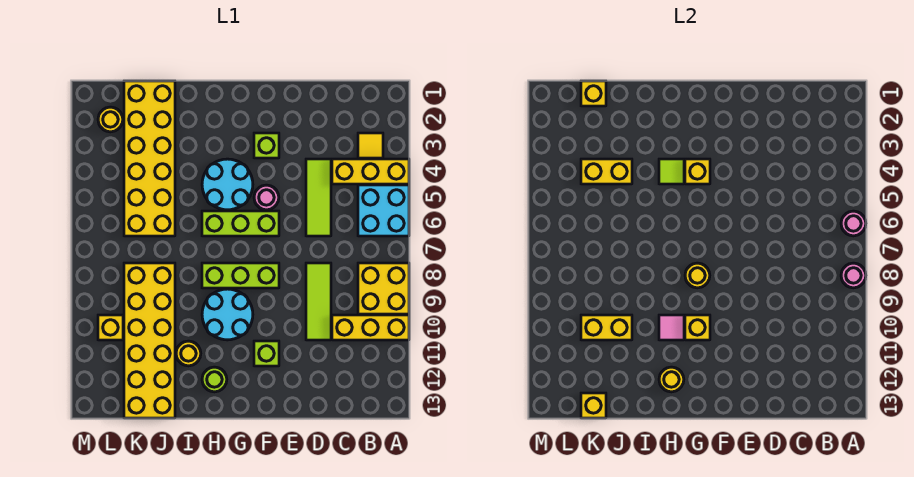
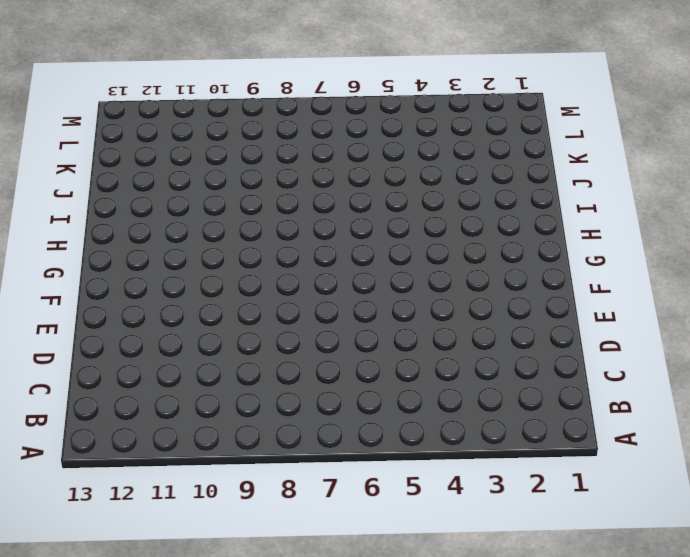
none -> yellow 1x3 brick [332,159,409,184]
none -> cyan 2x2 brick [358,185,409,236]
none -> yellow 2x2 brick [358,263,409,314]
none -> yellow 1x3 brick [332,315,409,340]

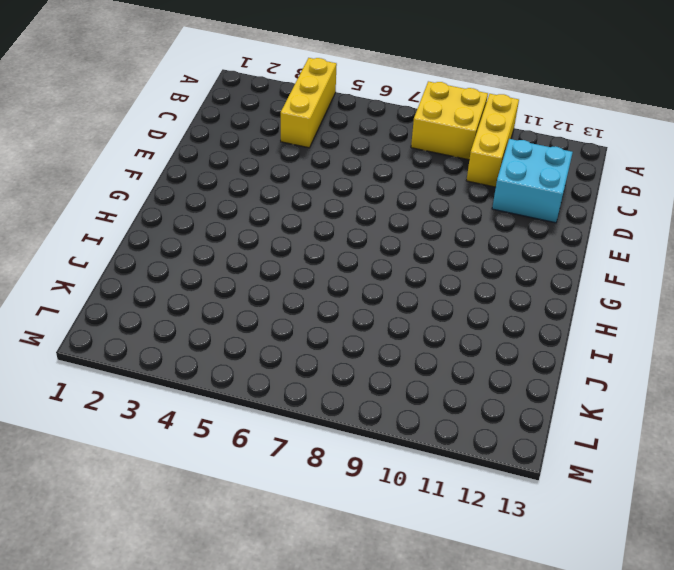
cyan 2x2 brick [492,139,573,223] -> cyan 2x2 brick moved to [358,185,409,236]
none -> yellow 1x1 tile [358,133,383,158]
none -> lime 1x3 tile [306,159,331,236]
none -> lime 1x3 tile [306,263,331,340]
none -> lime 1x1 brick [254,133,279,158]

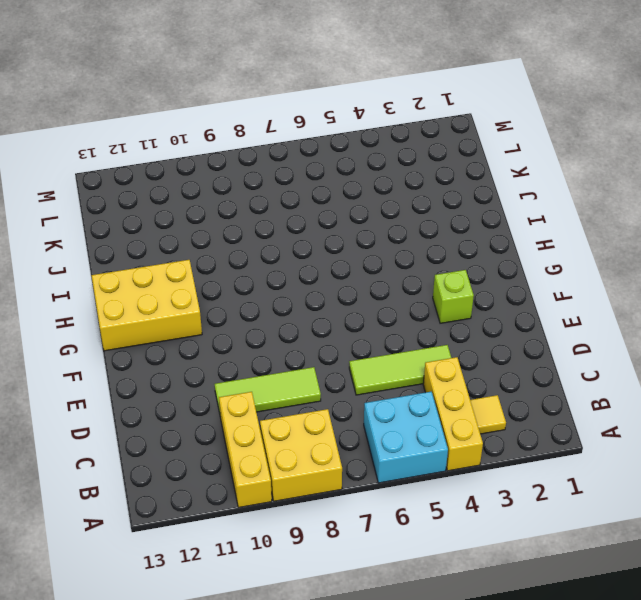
yellow 2x3 brick [91,260,202,351] -> lime 1x1 round brick [202,367,227,392]
none -> pink 1x1 round brick [254,185,279,210]
none -> lime 1x3 brick [202,211,279,236]
none -> lime 1x3 brick [202,263,279,288]
none -> lime 1x1 brick [254,341,279,366]

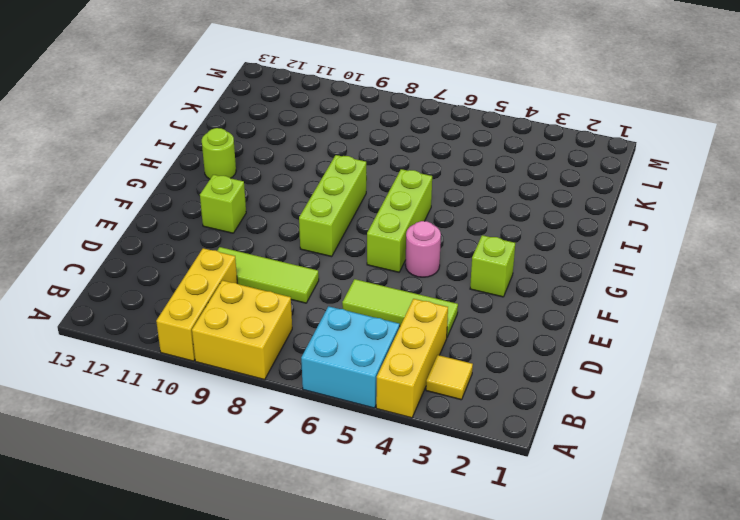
none -> cyan 2x2 round brick [202,159,253,210]
none -> cyan 2x2 round brick [202,289,253,340]
none -> yellow 1x1 round brick [176,341,201,366]
none -> yellow 2x6 brick [124,81,175,236]

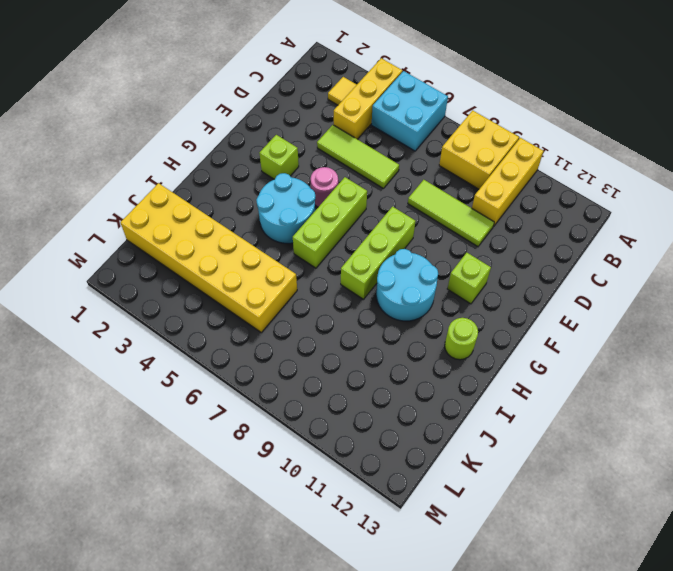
none -> yellow 1x1 round brick [176,341,201,366]
none -> yellow 2x6 brick [124,263,175,418]
none -> yellow 1x1 round brick [98,107,123,132]
none -> yellow 1x1 brick [98,315,123,340]

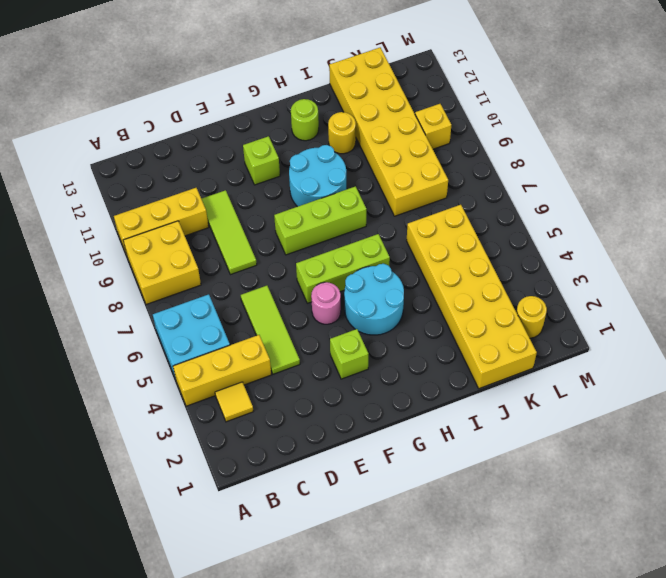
none -> pink 1x1 round brick [841,211,866,236]
none -> pink 1x1 round brick [841,263,866,288]
none -> yellow 1x1 brick [685,159,710,184]
none -> yellow 1x1 round brick [685,263,710,288]

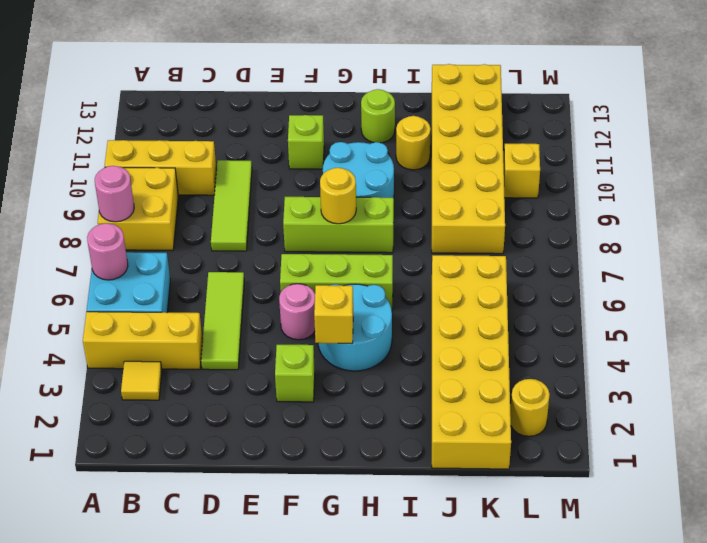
none -> yellow 1x1 brick [685,315,710,340]
none -> lime 1x1 tile [659,159,684,184]
none -> pink 1x1 tile [659,315,684,340]
none -> yellow 1x1 round brick [659,367,684,392]

